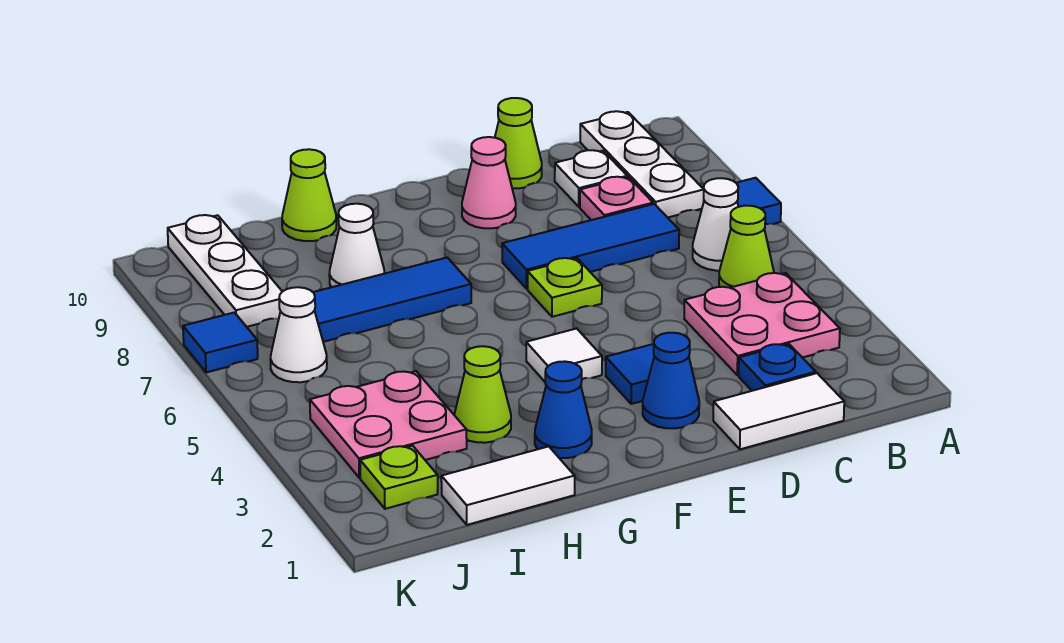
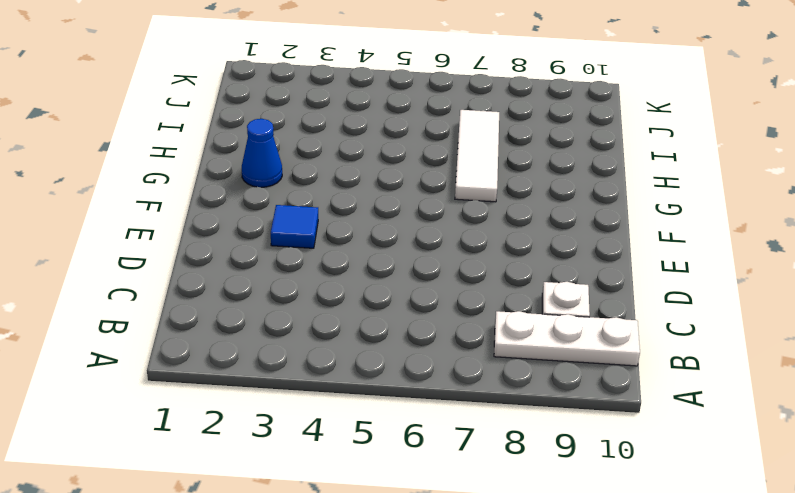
white 1x3 tile [455,110,499,202] -> blue 1x3 tile [313,258,471,342]
none -> blue 1x1 tile [737,178,781,224]
none -> pink 2x2 plate [684,273,840,375]
none -> lime 1x1 cone [719,206,774,288]

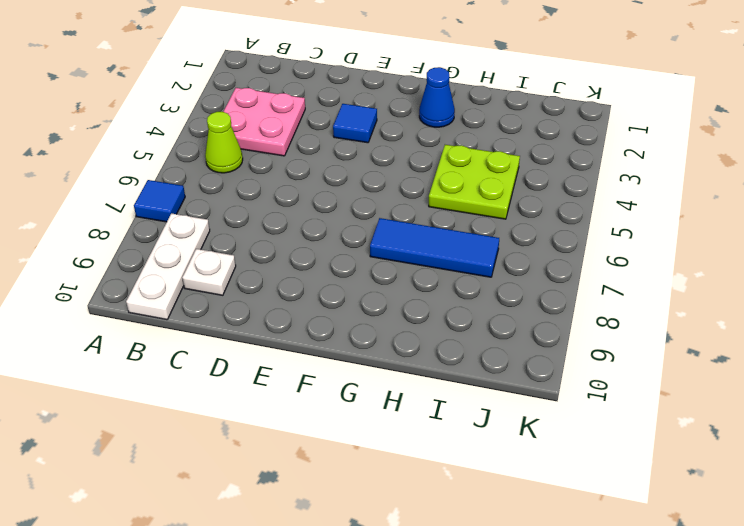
lime 2x2 plate [429,145,520,219] -> pink 2x2 plate [310,371,467,478]
none -> white 1x1 cone [693,178,738,271]
none -> white 1x2 tile [713,373,844,449]
none -> blue 1x1 plate [739,344,816,391]

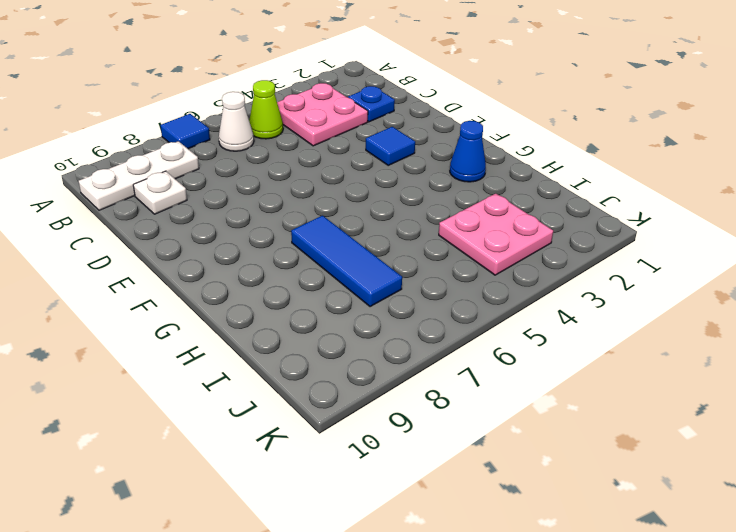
none -> white 1x2 tile [713,373,844,449]
none -> blue 1x3 tile [502,204,679,289]
none -> pink 1x1 plate [580,177,653,220]

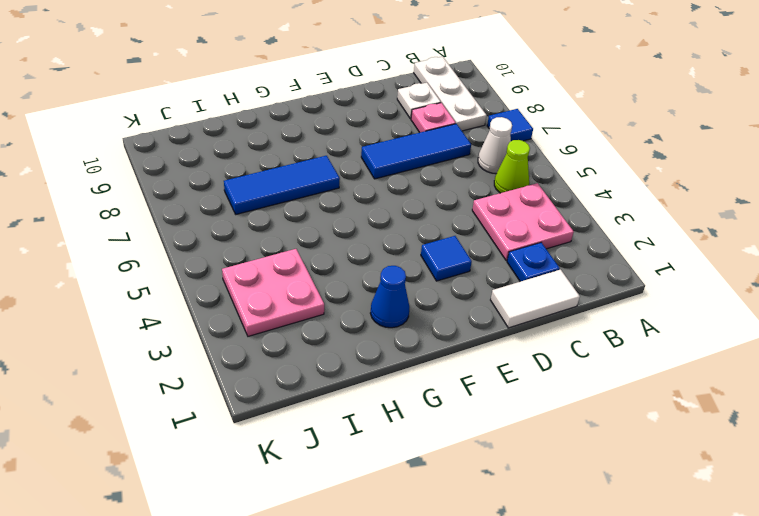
none -> lime 1x1 cone [495,98,542,188]
none -> blue 1x1 cone [643,333,699,428]
none -> lime 1x1 plate [528,258,602,317]

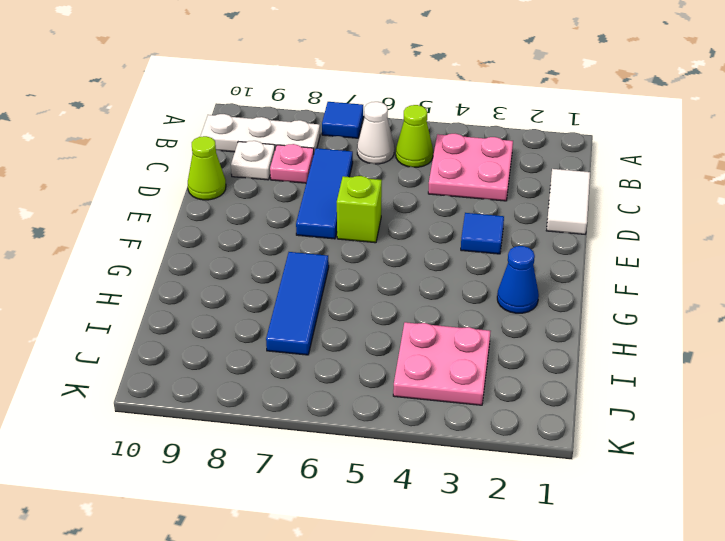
lime 1x1 brick [337,176,382,243] -> lime 1x1 plate [528,258,602,317]
none -> blue 1x1 plate [739,344,816,391]
none -> blue 1x1 cone [643,333,699,428]
none -> pink 1x1 cone [462,137,516,228]

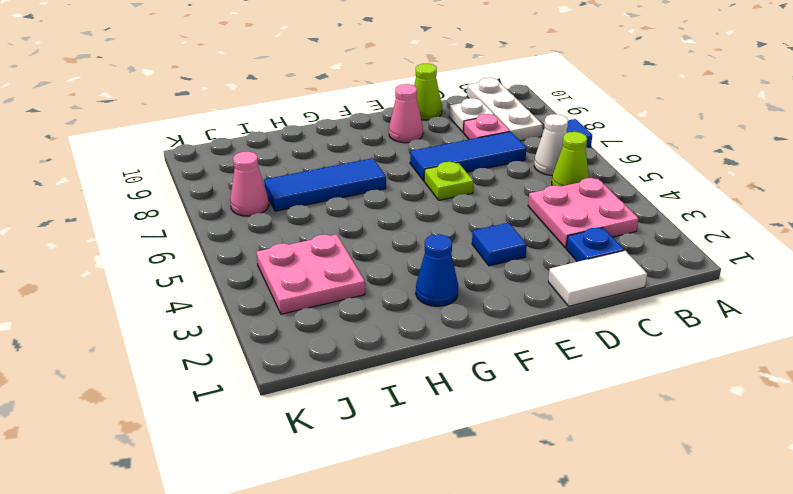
pink 1x1 cone [230,151,269,216] -> none
none -> blue 1x1 cone [643,333,699,428]
none -> white 1x1 tile [526,328,602,382]
none -> white 1x2 tile [441,446,575,525]

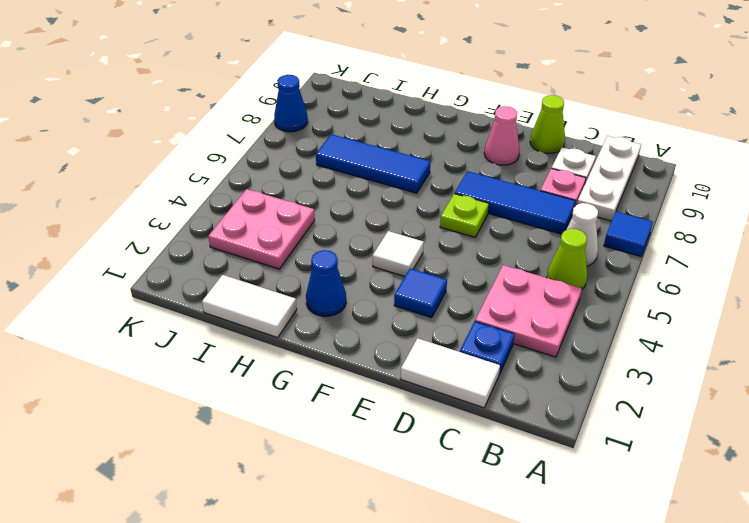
blue 1x1 cone [274,75,308,132] -> blue 1x1 cone moved to [643,333,699,428]
none -> lime 1x1 cone [454,346,511,443]
none -> white 1x1 cone [329,204,384,287]
none -> lime 1x1 cone [282,149,336,241]

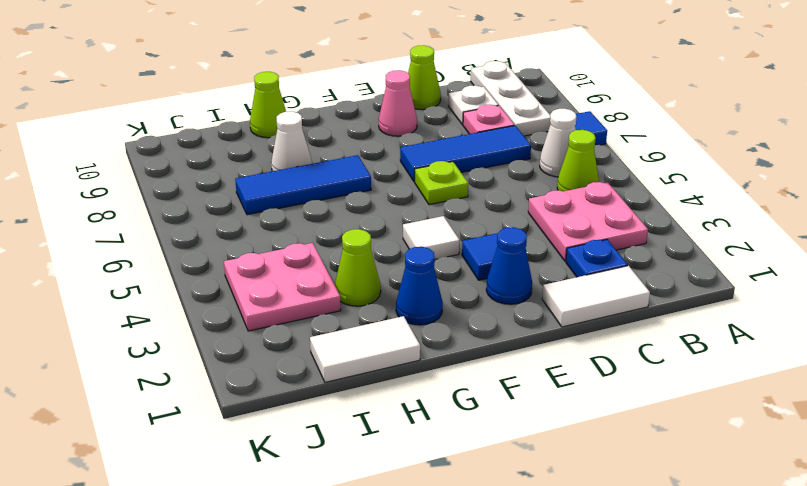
none -> lime 1x1 plate [360,446,438,509]
none -> white 1x1 cone [270,287,327,382]
none -> white 1x3 plate [168,215,282,327]

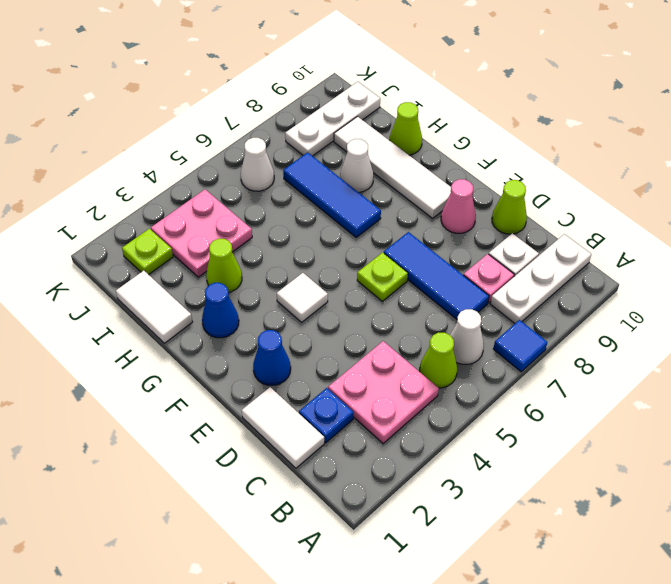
white 1x4 tile [334,117,451,218] -> none
none -> blue 1x1 tile [606,344,654,404]
none -> blue 1x1 tile [183,313,258,372]

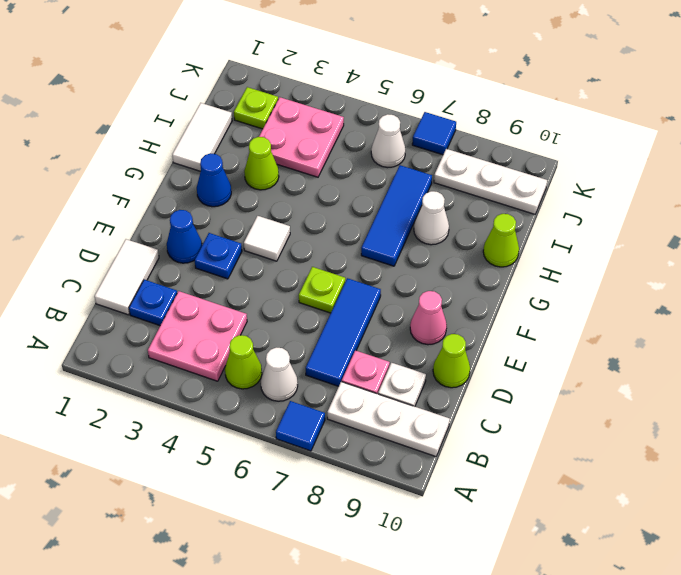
blue 1x1 plate [195,233,242,279] -> blue 1x1 tile [606,344,654,404]

